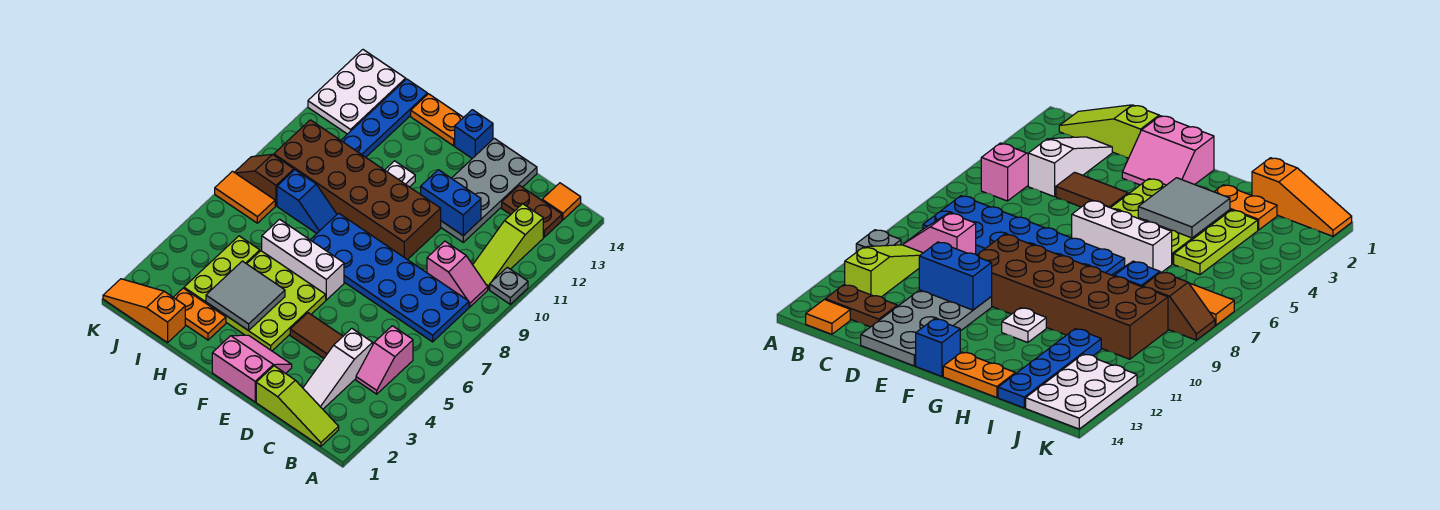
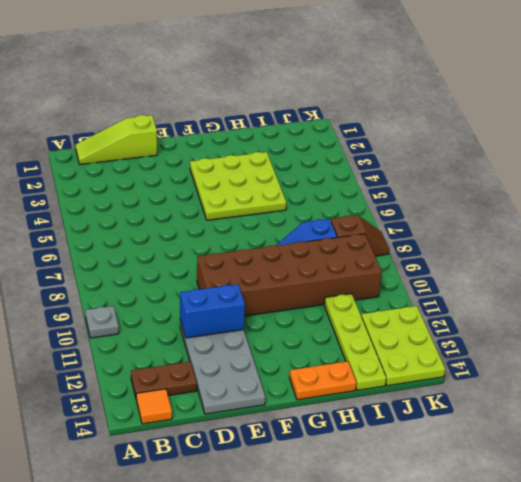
lime 1x4 plate [324,294,386,390] -> blue 1x4 plate [341,79,427,157]
lime 2x3 plate [361,306,445,386] -> white 2x3 plate [308,50,406,134]
none -> pink 1x2 slope [356,326,413,394]
none -> blue 2x6 plate [310,213,469,342]
none -> pink 1x2 slope [427,241,488,307]

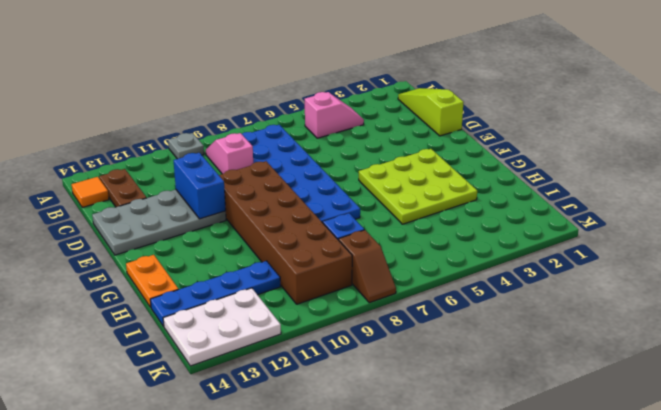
none -> lime 1x3 slope [473,204,543,289]
none -> white 1x3 slope [303,328,373,409]
none -> brown 1x2 tile [290,313,343,358]

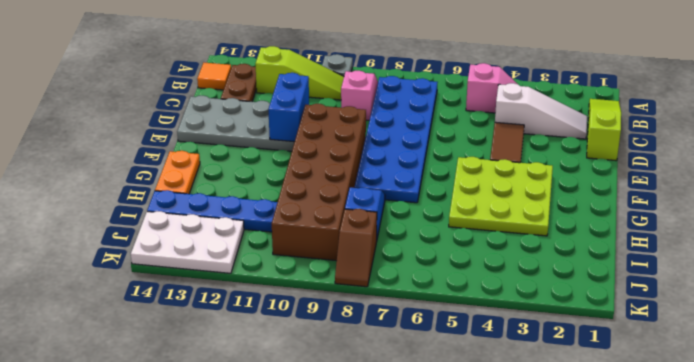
none -> pink 2x2 slope [212,335,292,402]
none -> white 1x3 brick [262,219,344,300]
none -> blue 1x1 brick [455,110,493,158]

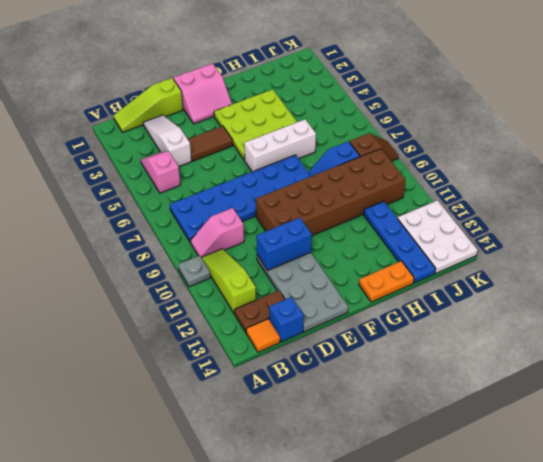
blue 1x1 brick [269,297,304,342] -> blue 1x1 brick moved to [455,110,493,158]
none -> white 1x1 plate [385,161,415,187]
none -> orange 1x2 plate [173,288,226,340]
none -> orange 1x3 slope [103,279,185,343]

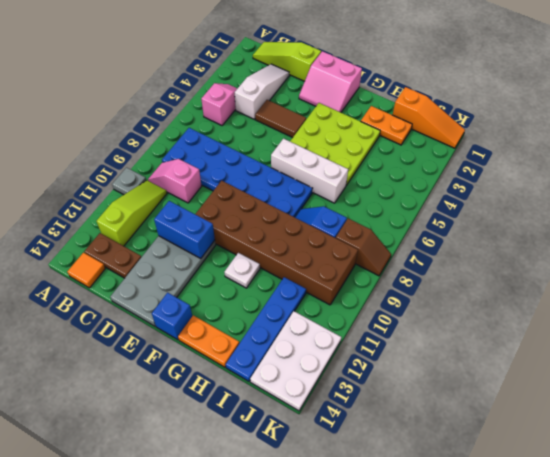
none -> lime 1x3 plate [184,236,260,303]
none -> orange 1x2 tile [215,171,275,223]
none -> grey 2x2 tile [206,261,285,331]

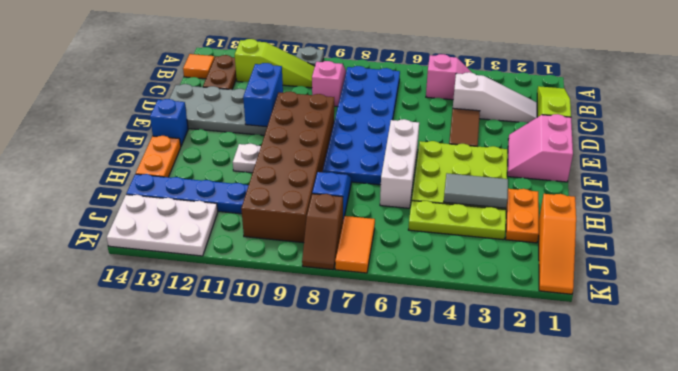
grey 1x2 tile [444,173,508,208] -> grey 2x2 tile [206,261,285,331]

